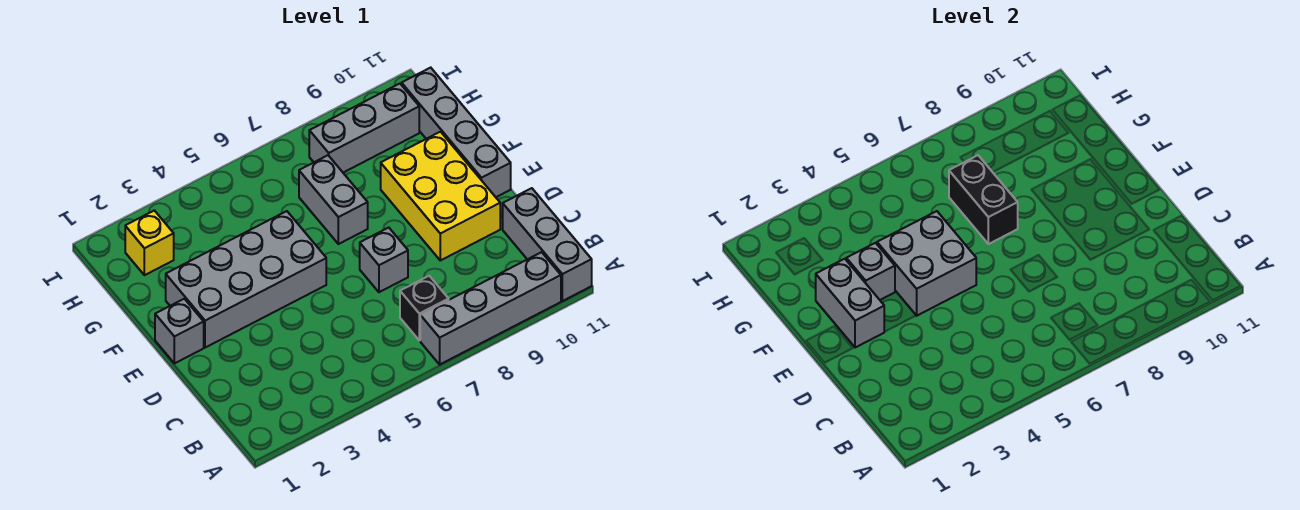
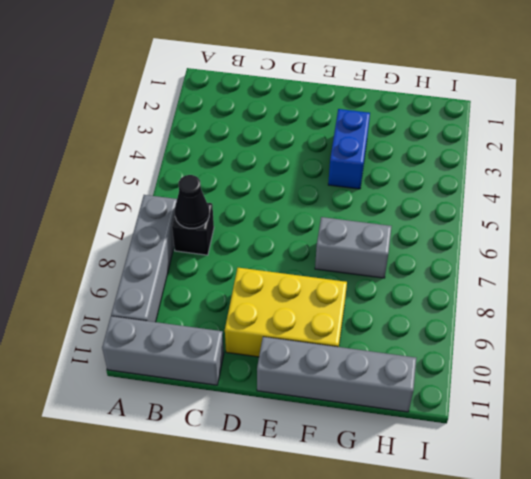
black 1x1 cone [175,175,209,228] -> none
blue 1x2 brick [328,109,370,189] -> grey 2x4 brick [166,211,326,348]
none -> grey 1x1 brick [360,228,408,292]
none -> grey 1x1 brick [155,299,204,363]
none -> yellow 1x1 brick [125,211,174,275]

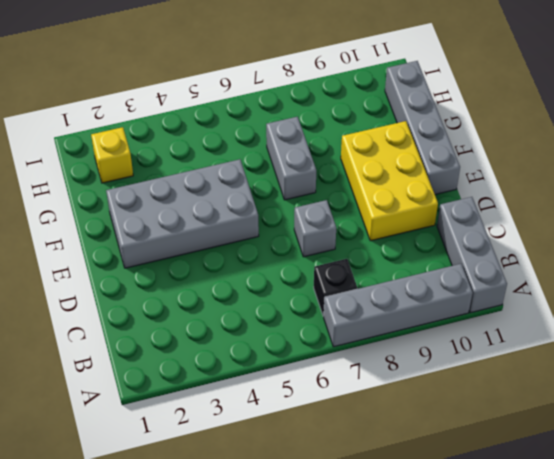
none -> grey 1x1 brick [155,299,204,363]
none -> grey 1x3 brick [309,84,419,173]
none -> grey 1x2 brick [816,259,884,348]

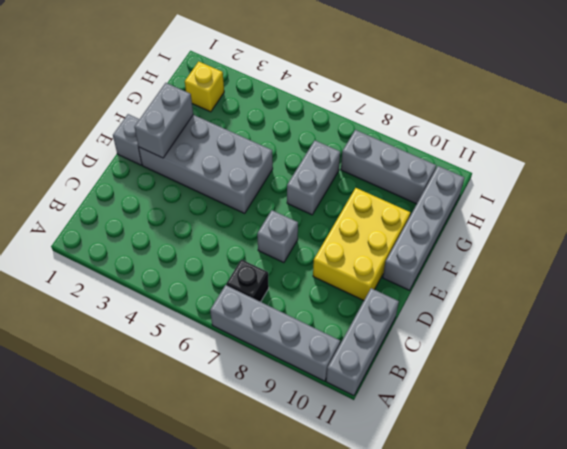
none -> grey 2x2 brick [877,211,976,316]
none -> grey 1x1 brick [846,243,895,300]
none -> black 1x2 brick [949,155,1018,244]

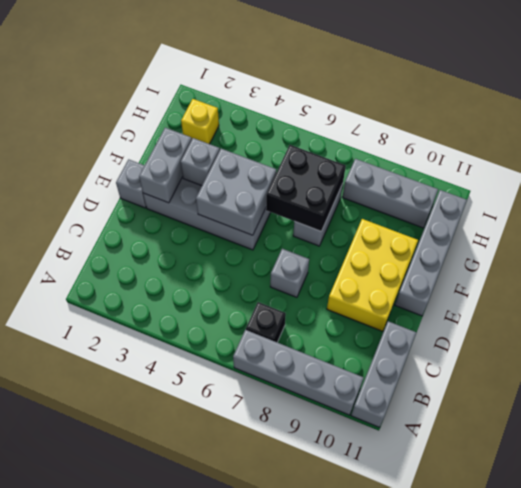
black 2x2 brick [266,145,346,231] -> black 1x2 brick [949,155,1018,244]

